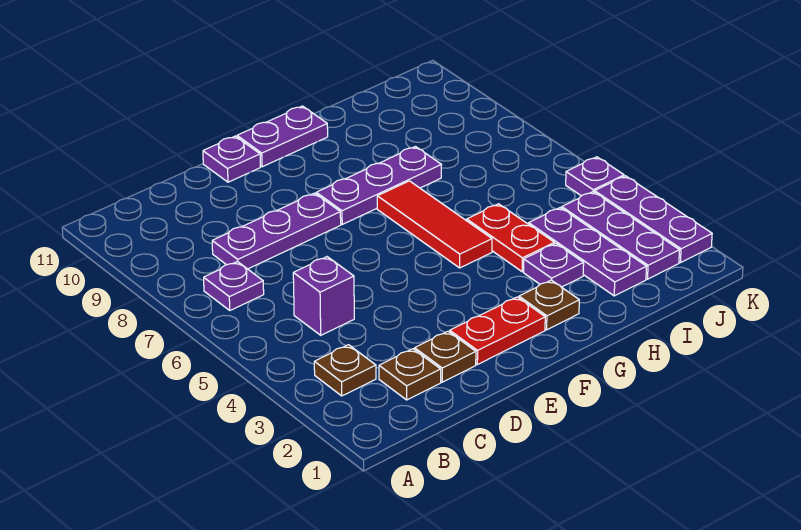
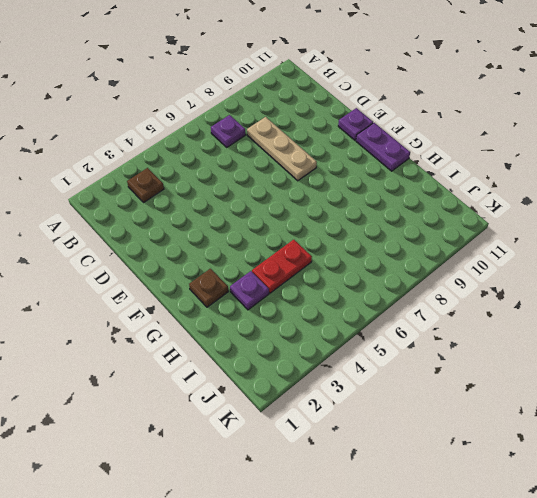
tan 1x3 plate [247,117,317,181] -> purple 1x3 plate [212,193,341,269]
none -> brown 1x1 plate [379,349,441,400]
none -> purple 1x1 brick [293,257,354,335]
none -> brown 1x1 plate [415,331,476,382]

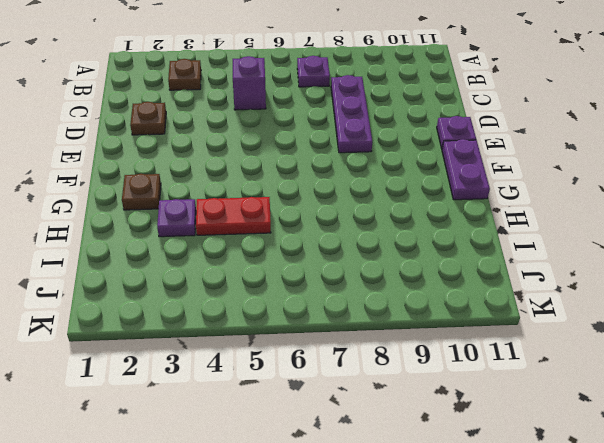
none -> brown 1x1 plate [379,349,441,400]
none -> red 1x2 plate [450,297,545,365]
none -> purple 1x3 plate [316,147,441,224]

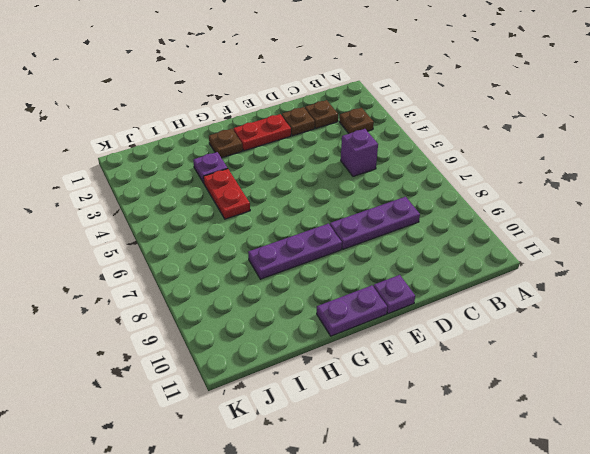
none -> purple 1x1 plate [204,261,264,310]
none -> red 1x3 tile [377,181,492,268]
none -> purple 1x3 plate [529,208,646,296]

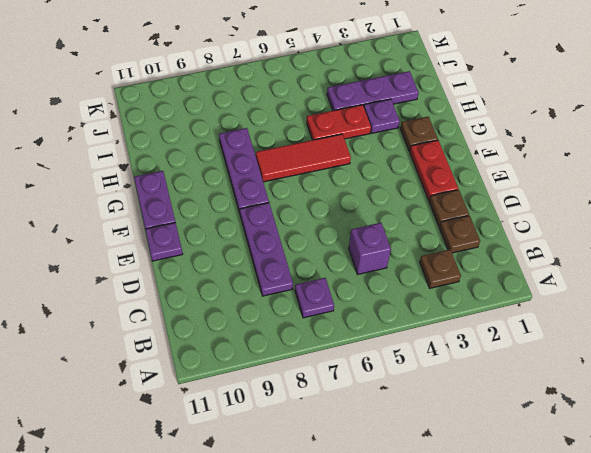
none -> purple 1x3 plate [562,192,679,279]
none -> purple 1x3 plate [595,176,712,263]
none -> purple 1x1 plate [566,157,624,196]

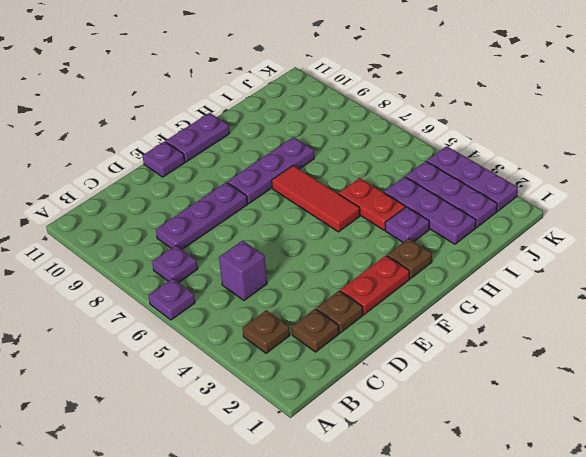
purple 1x1 plate [149,278,195,320] -> purple 1x1 plate moved to [566,157,624,196]

